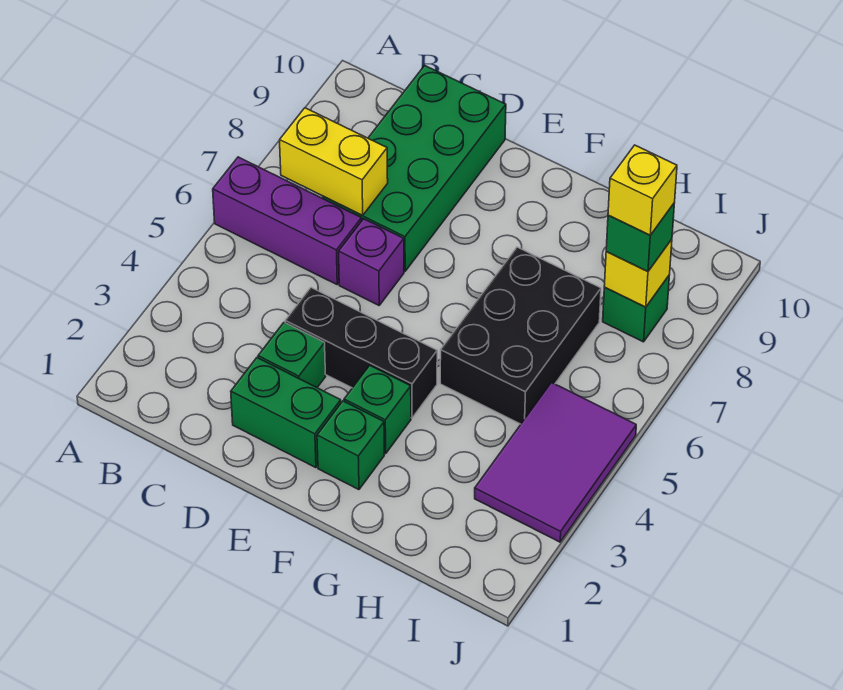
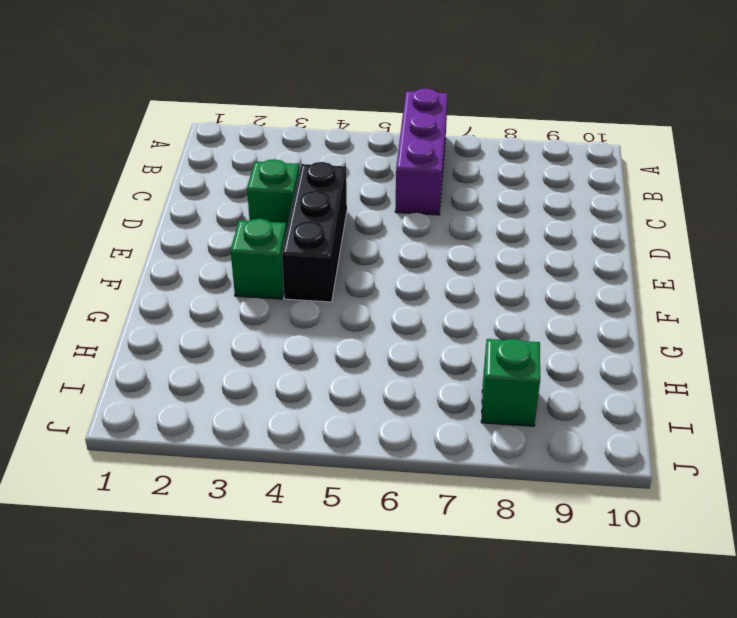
none -> green 2x4 brick [323,66,506,271]
none -> green 1x2 brick [231,358,341,468]
none -> purple 1x1 brick [339,219,404,305]

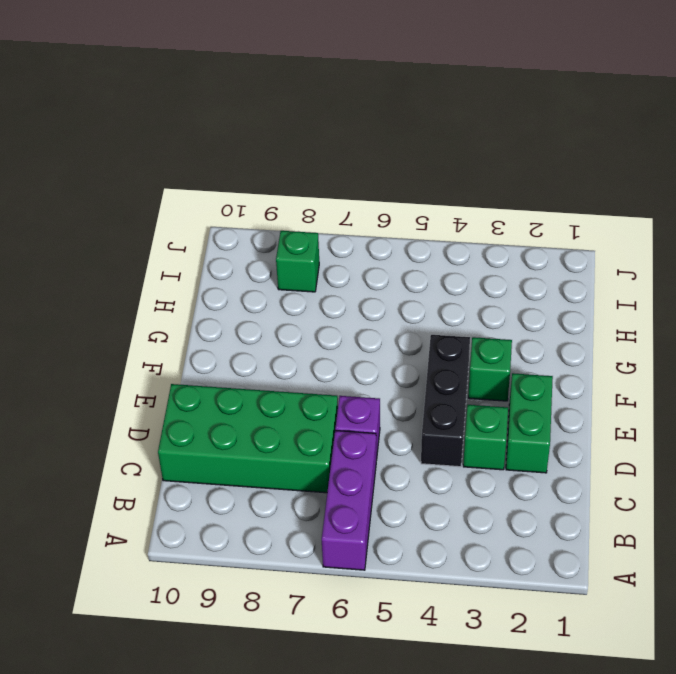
none -> green 1x1 brick [317,401,384,490]
none -> black 2x3 brick [440,247,601,424]
none -> purple 2x3 tile [475,383,636,542]

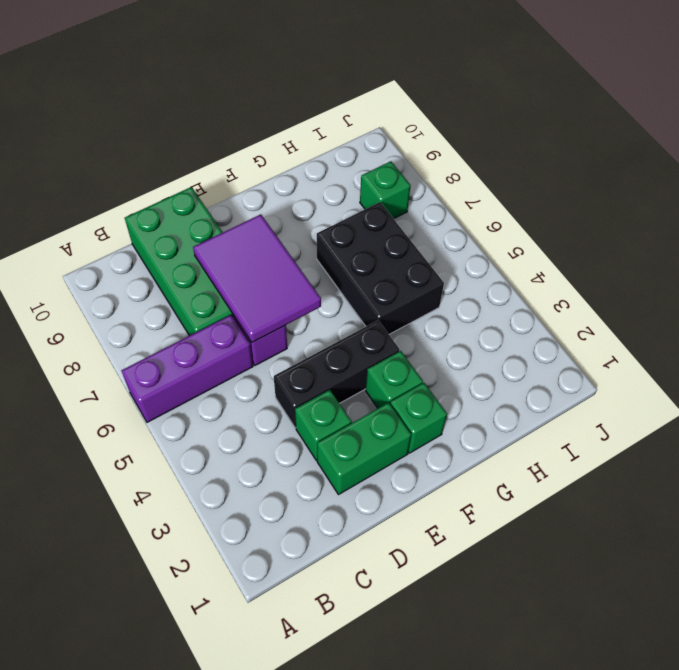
purple 2x3 tile [193,214,321,342] -> purple 2x3 tile moved to [475,383,636,542]
none -> yellow 1x2 brick [280,108,388,215]
none -> yellow 1x1 brick [604,239,672,307]
none -> green 1x1 brick [606,204,674,272]

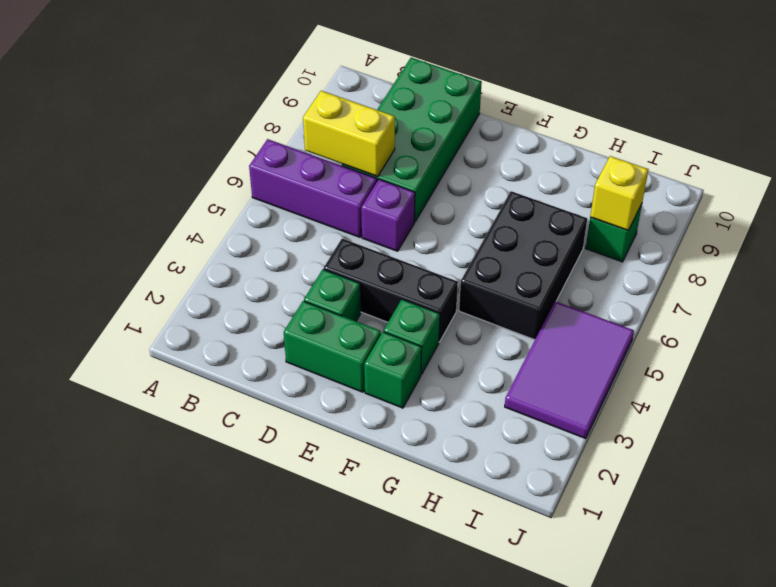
none -> green 1x1 brick [606,204,674,272]
none -> yellow 1x1 brick [608,145,677,235]

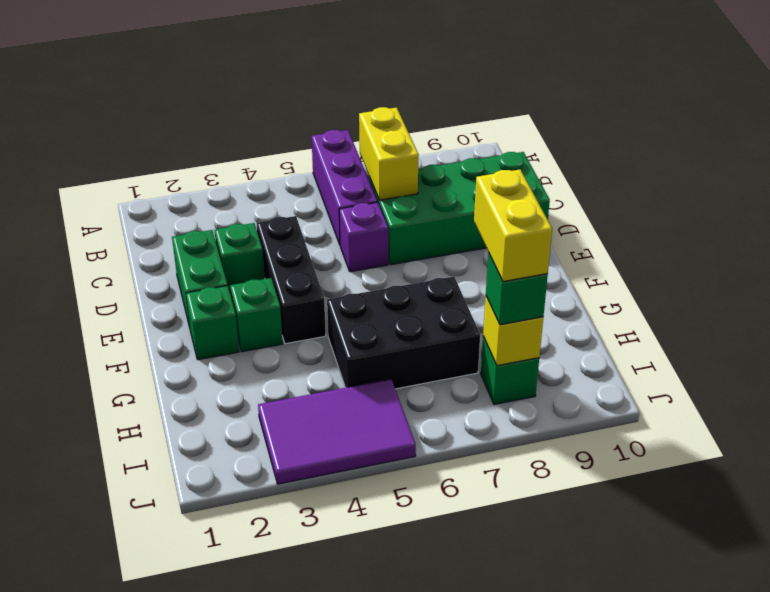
yellow 1x2 brick [474,170,552,282] -> yellow 1x1 brick [608,145,677,235]

